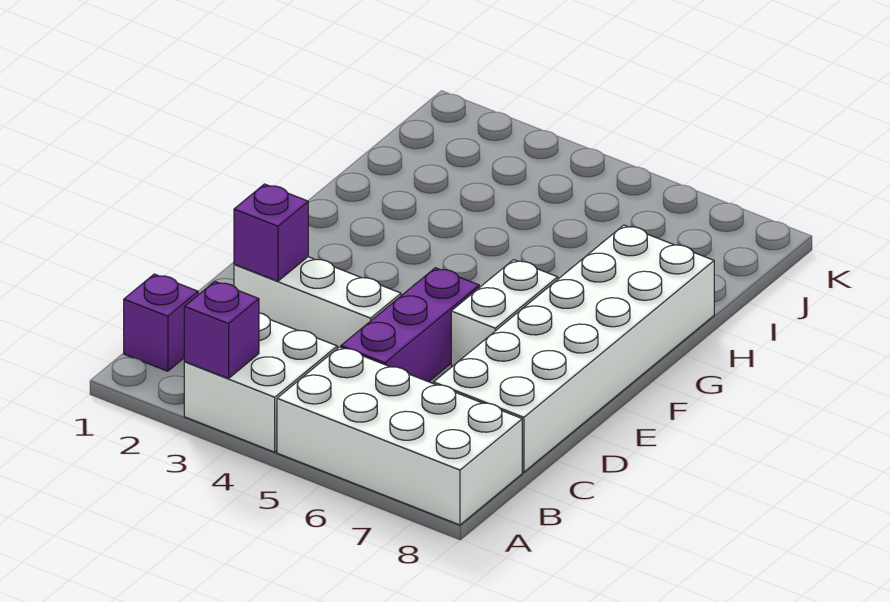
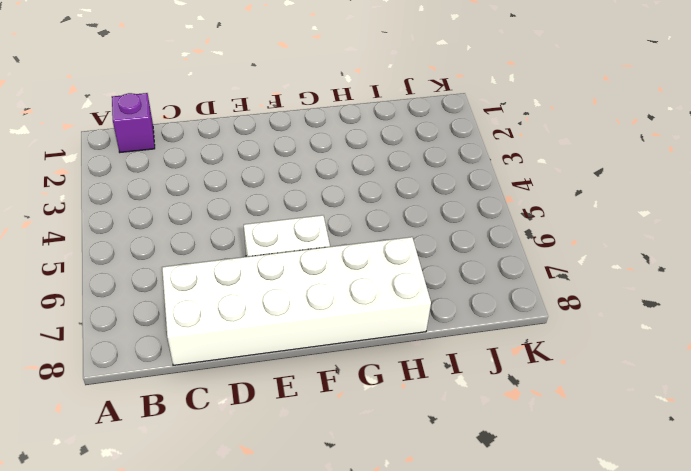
none -> white 2x2 brick [184,313,337,452]
none -> white 2x4 brick [277,347,522,525]

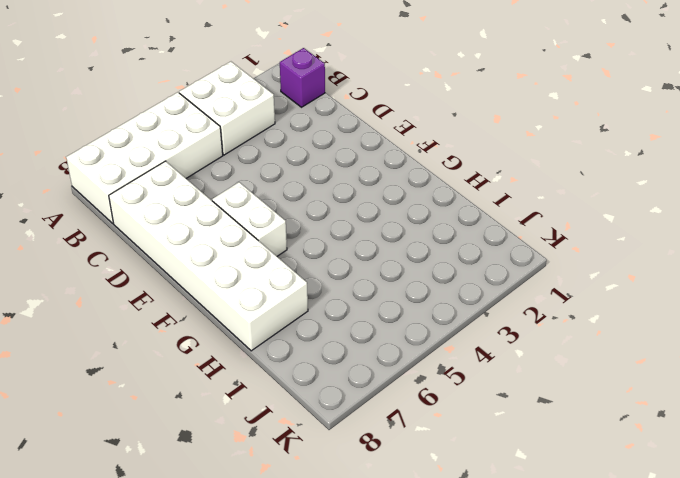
none -> purple 1x3 brick [341,268,479,382]
none -> white 1x3 brick [234,257,401,348]

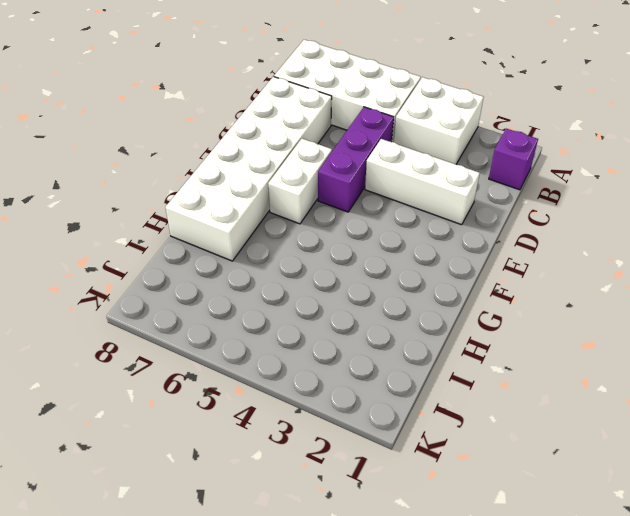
none -> purple 1x1 brick [184,282,259,379]
none -> purple 1x1 brick [234,184,308,281]

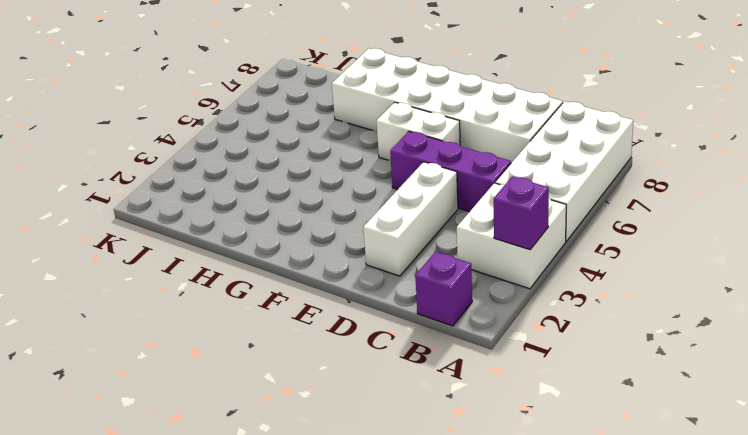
none -> purple 1x1 brick [234,184,308,281]

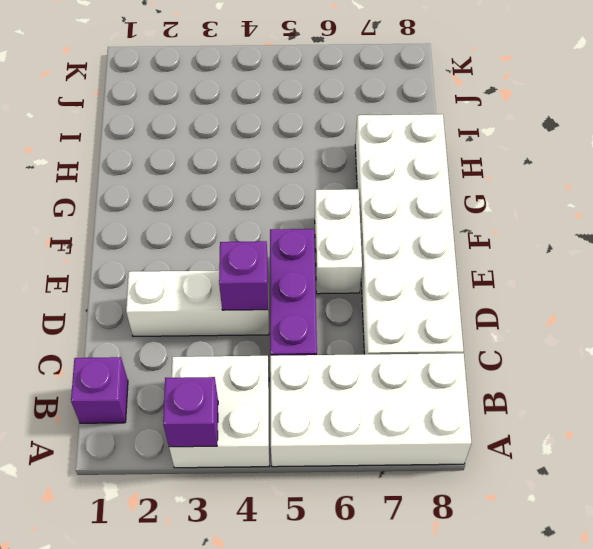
purple 1x1 brick [219,241,268,310] -> purple 1x1 brick moved to [234,184,308,281]

